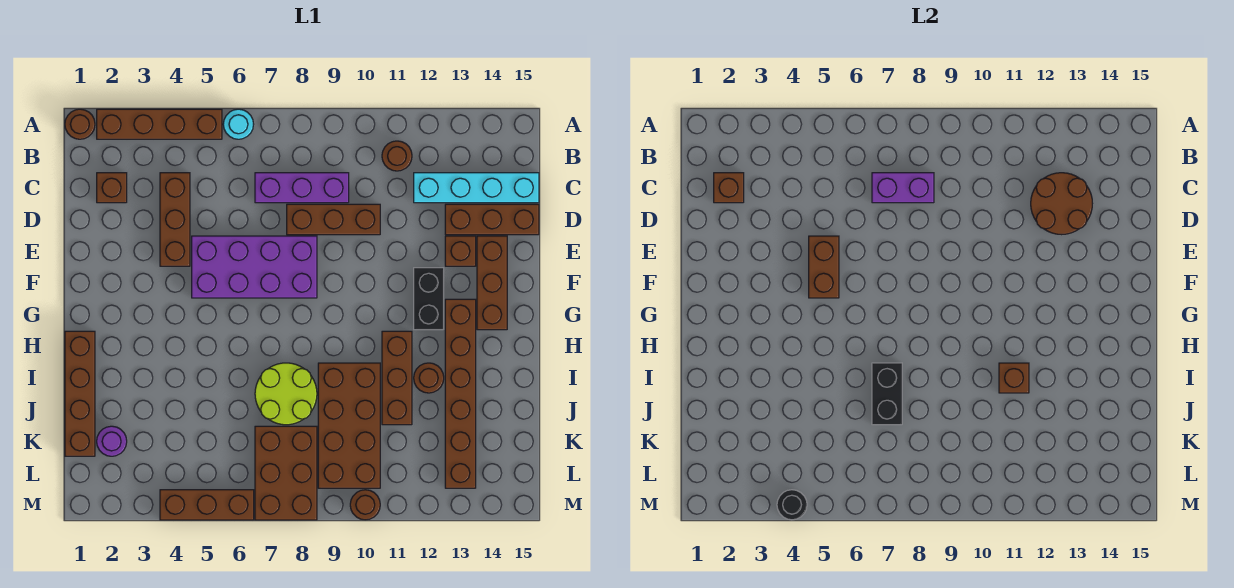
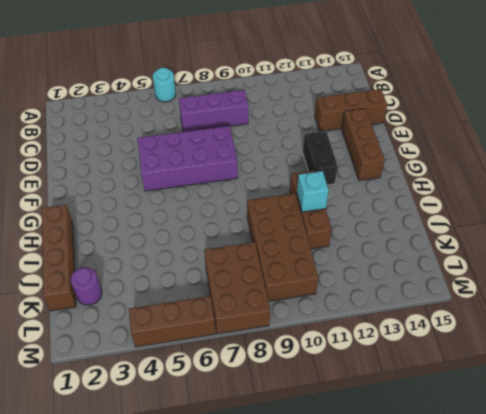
cyan 1x1 brick [297,171,329,212] -> brown 1x1 brick [999,363,1029,393]
none -> brown 1x1 round brick [65,109,95,139]
none -> brown 1x4 brick [97,109,222,139]
none -> brown 1x1 round brick [382,141,412,171]
none -> brown 1x1 brick [97,173,127,203]

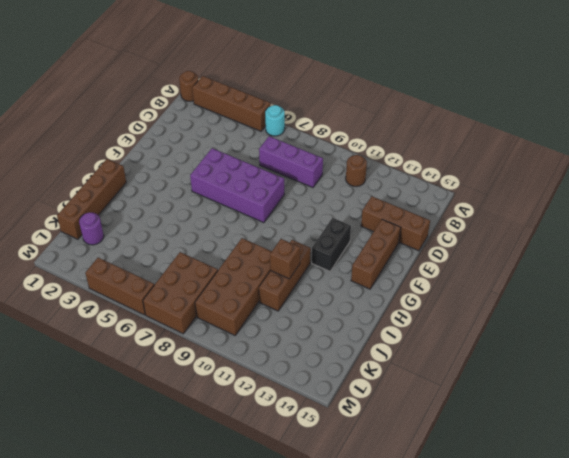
none -> brown 1x1 brick [97,173,127,203]
none -> brown 1x3 brick [160,173,190,266]
none -> cyan 1x4 brick [414,173,539,203]
none -> brown 1x3 brick [287,204,380,235]

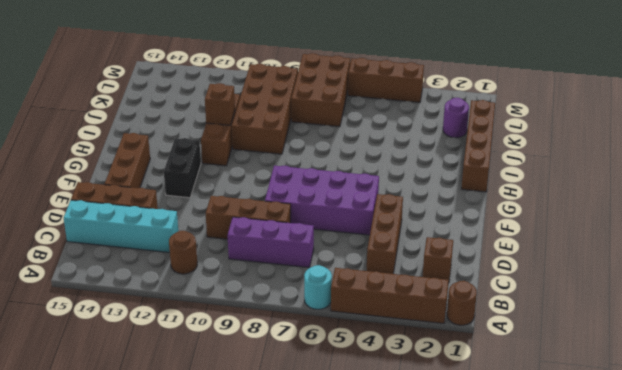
none -> brown 1x1 brick [445,236,476,266]
none -> brown 1x6 brick [445,299,476,488]
none -> lime 2x2 round brick [255,363,317,425]
none -> brown 1x1 round brick [414,363,444,393]

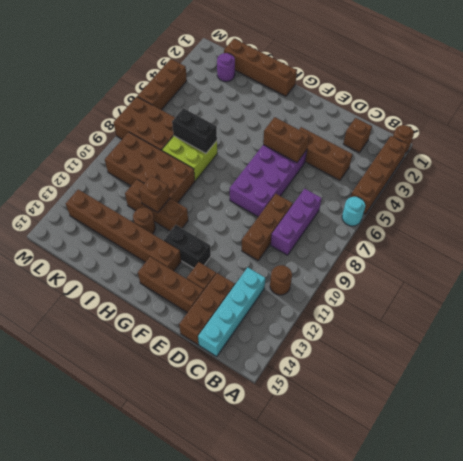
lime 2x2 brick [162,136,217,181] -> lime 2x2 round brick [255,363,317,425]
none -> brown 1x1 round brick [350,490,380,520]
none -> brown 1x1 brick [714,173,744,203]
none -> purple 1x2 brick [872,173,934,203]
none -> brown 2x2 round brick [1031,173,1092,235]

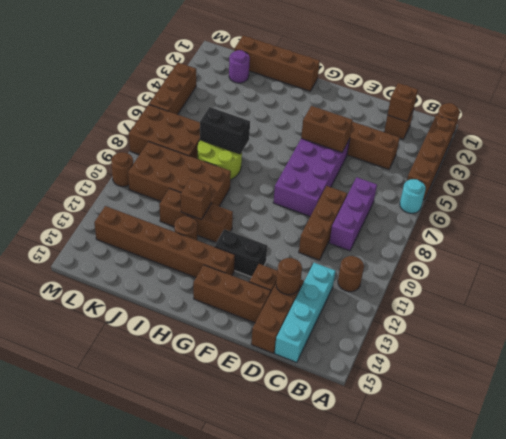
brown 1x1 round brick [276,258,302,295] -> brown 2x2 round brick [1031,173,1092,235]
none -> purple 1x2 brick [872,173,934,203]
none -> black 1x1 round brick [777,490,807,520]

